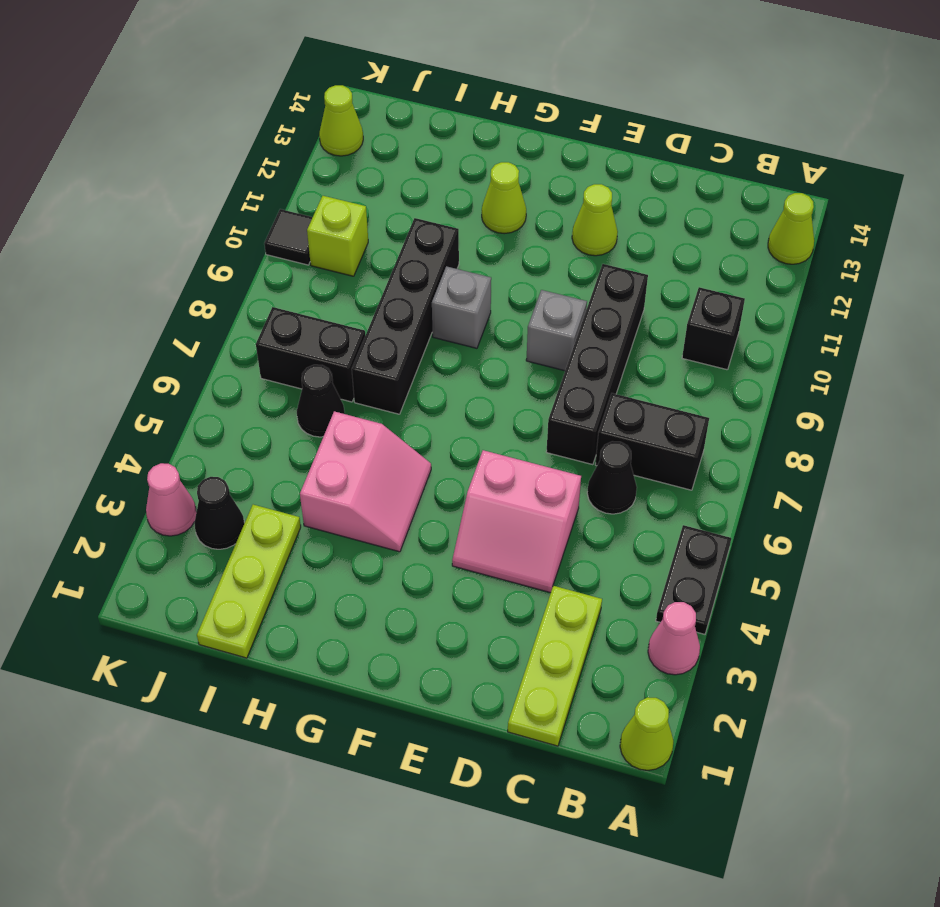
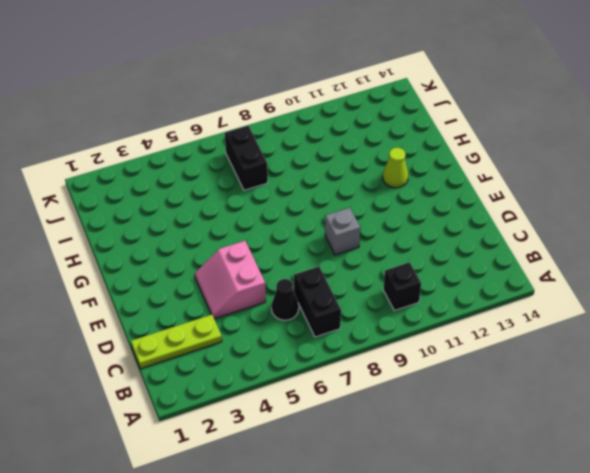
none -> lime 1x1 cone [620,697,673,770]
none -> pink 1x1 cone [648,602,700,675]
none -> black 1x2 plate [656,525,731,634]

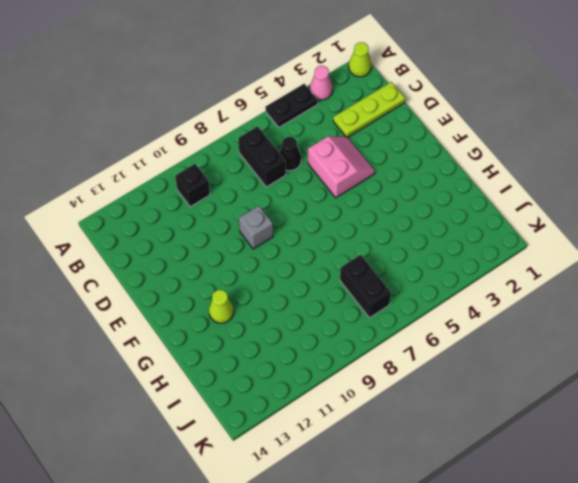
none -> lime 1x1 cone [768,193,814,264]
none -> black 1x4 brick [546,264,648,465]
none -> lime 1x1 cone [572,184,618,256]

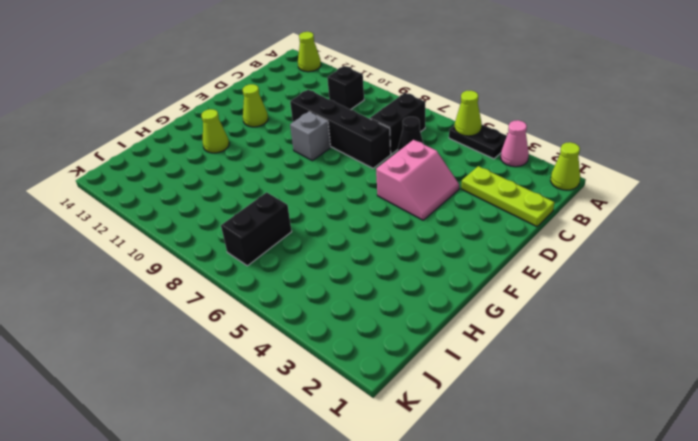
lime 1x1 cone [455,91,482,136] -> lime 1x1 cone moved to [319,85,363,156]
none -> pink 2x2 slope [300,411,431,552]
none -> grey 1x1 brick [432,266,491,348]
none -> black 1x4 brick [352,218,459,414]

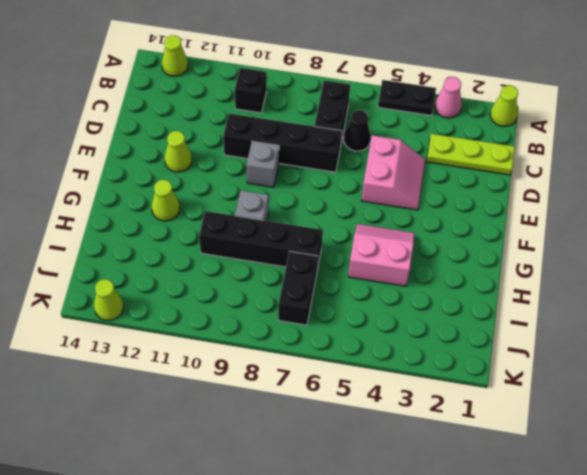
none -> lime 1x3 plate [197,505,301,658]
none -> black 1x1 cone [297,365,345,437]
none -> black 1x1 cone [194,477,244,549]

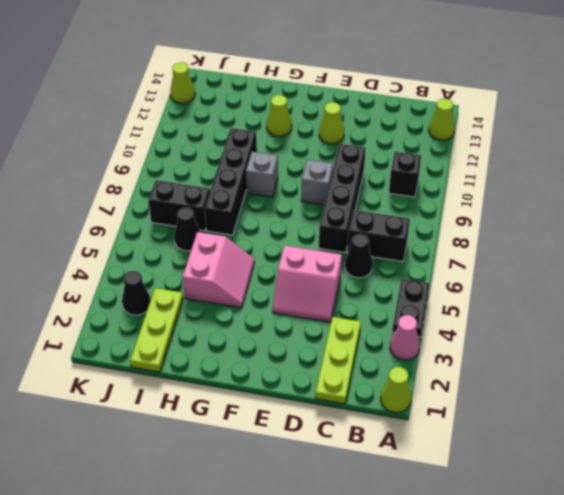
none -> lime 1x1 brick [307,196,368,276]
none -> pink 1x1 cone [146,463,196,536]
none -> black 1x1 tile [264,209,313,265]

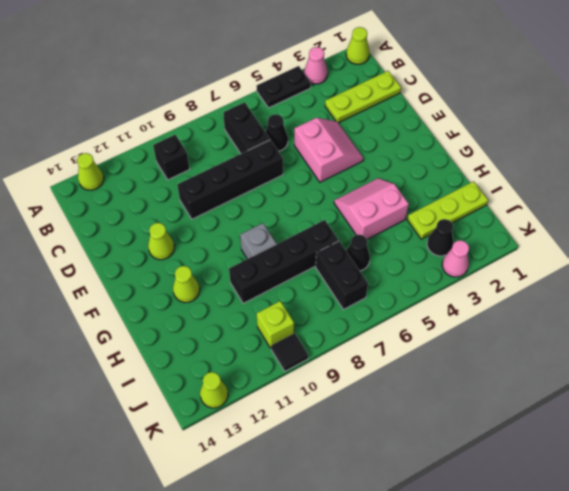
none -> grey 1x1 brick [526,290,587,371]

